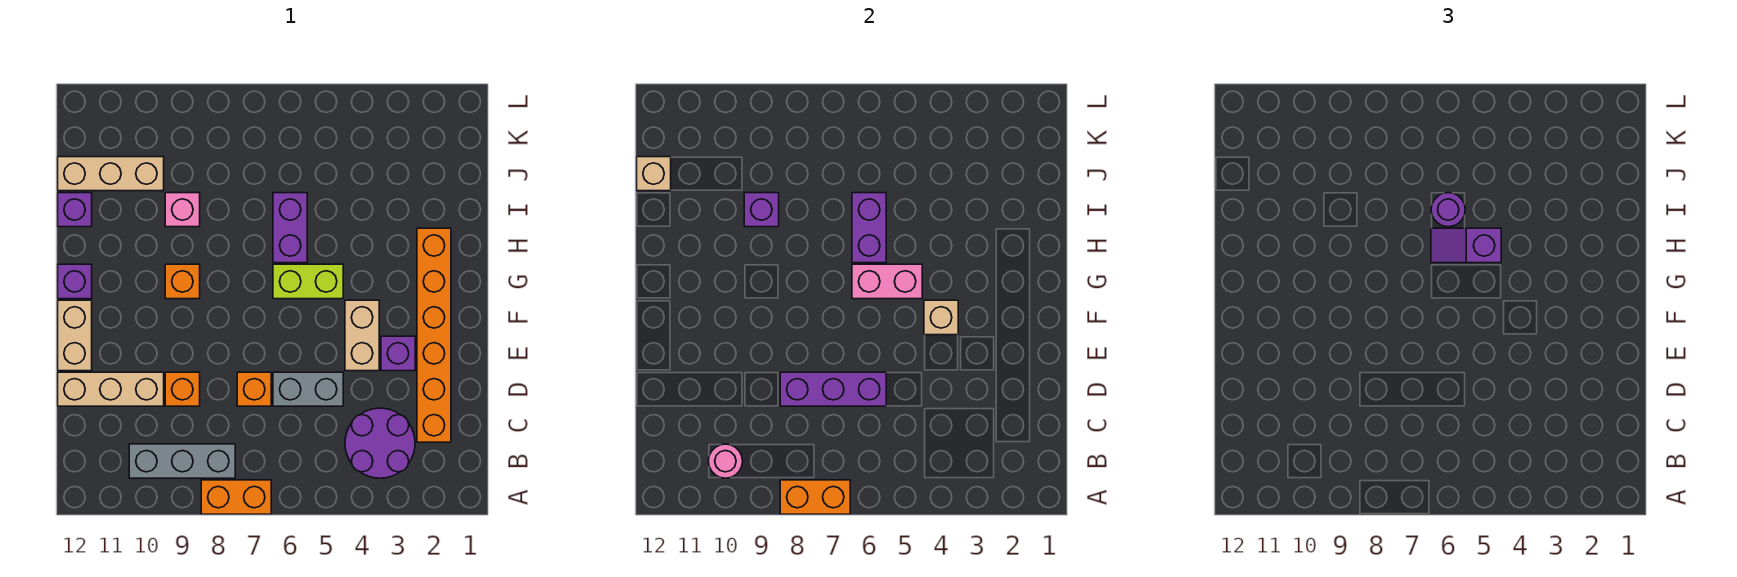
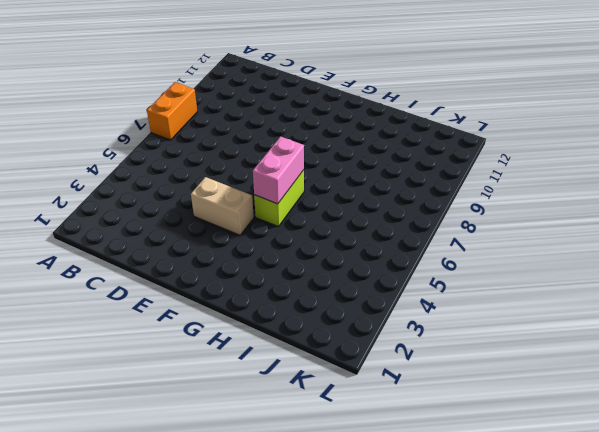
none -> purple 2x2 round brick [345,408,415,478]
none -> grey 1x3 brick [129,444,235,478]
none -> orange 1x6 brick [417,228,451,442]

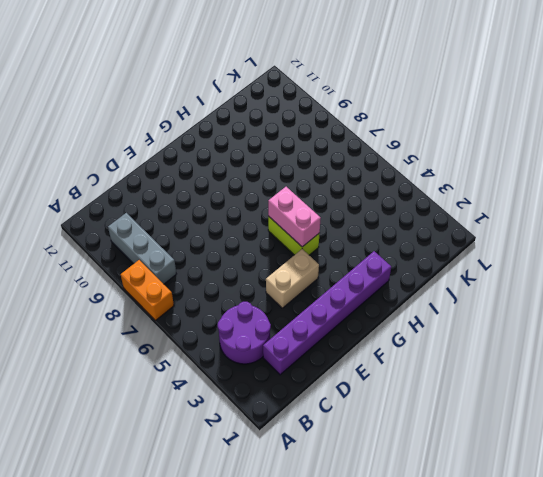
purple 1x6 brick [263,251,391,375] -> orange 1x6 brick [417,228,451,442]
none -> grey 1x2 brick [273,372,343,406]
none -> orange 1x1 brick [237,372,271,406]
none -> orange 1x1 brick [165,372,200,406]

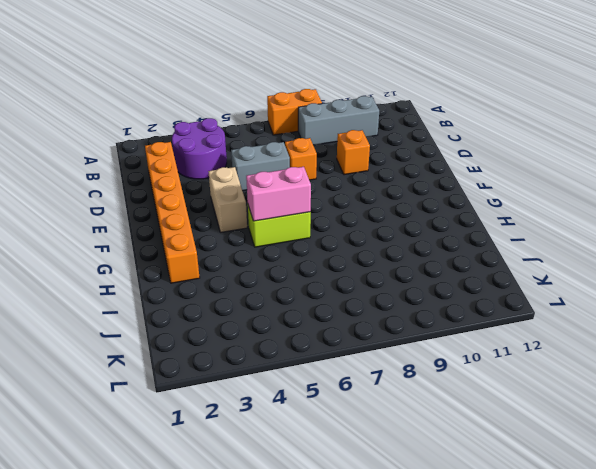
none -> tan 1x3 brick [58,372,164,406]
none -> purple 1x1 brick [381,336,415,371]
none -> tan 1x2 brick [58,300,92,371]

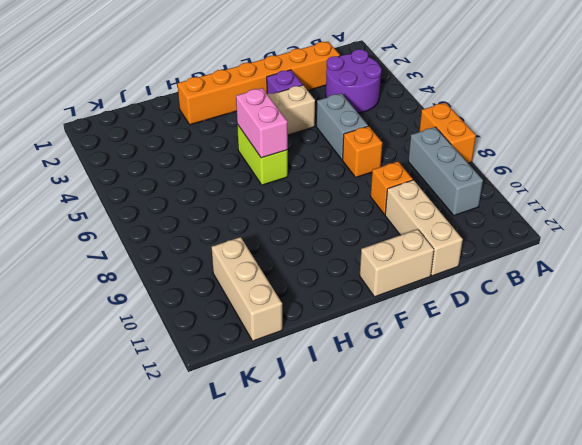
none -> orange 1x1 brick [165,264,200,299]
none -> purple 1x1 brick [58,264,92,299]
none -> purple 1x2 brick [273,193,307,263]

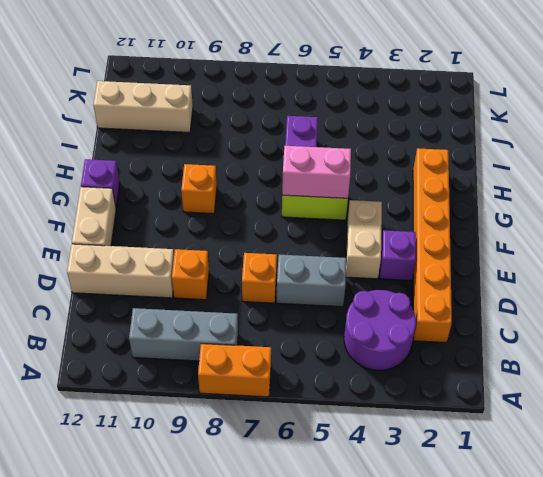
none -> pink 1x1 brick [165,193,200,227]
none -> purple 1x1 brick [58,193,92,227]
none -> orange 1x2 brick [780,480,850,514]

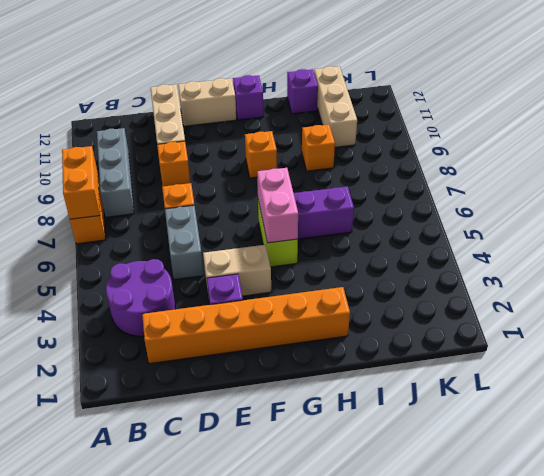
orange 1x1 brick [302,124,335,171] -> pink 1x1 brick [165,193,200,227]
none -> pink 1x1 round brick [708,444,743,478]
none -> purple 1x3 brick [780,372,886,406]
none -> tan 1x1 brick [924,300,958,335]

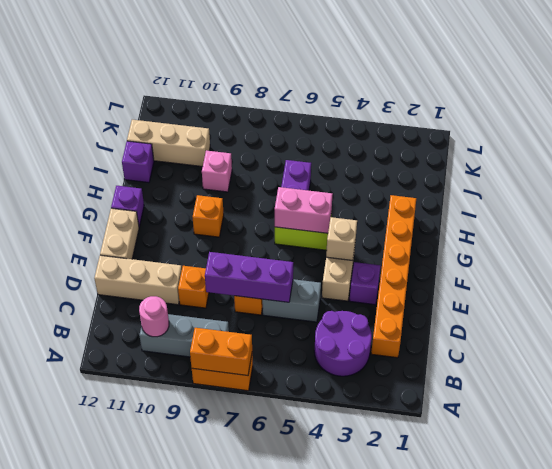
none -> purple 1x2 brick [852,193,886,263]
none -> purple 1x1 brick [744,193,779,227]
none -> tan 1x1 brick [637,157,671,191]

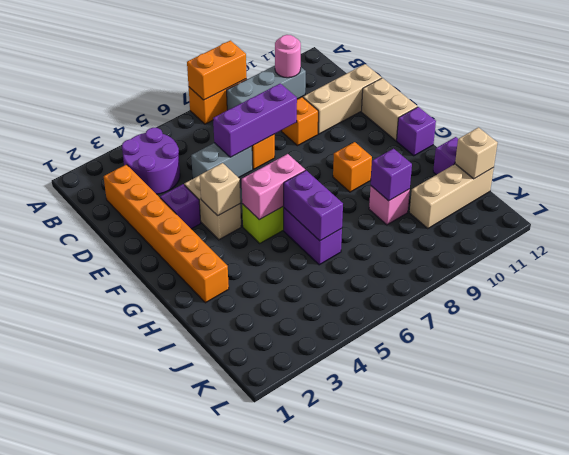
none -> purple 1x2 slope [1431,228,1501,263]
none -> purple 1x1 round brick [1431,193,1465,227]

